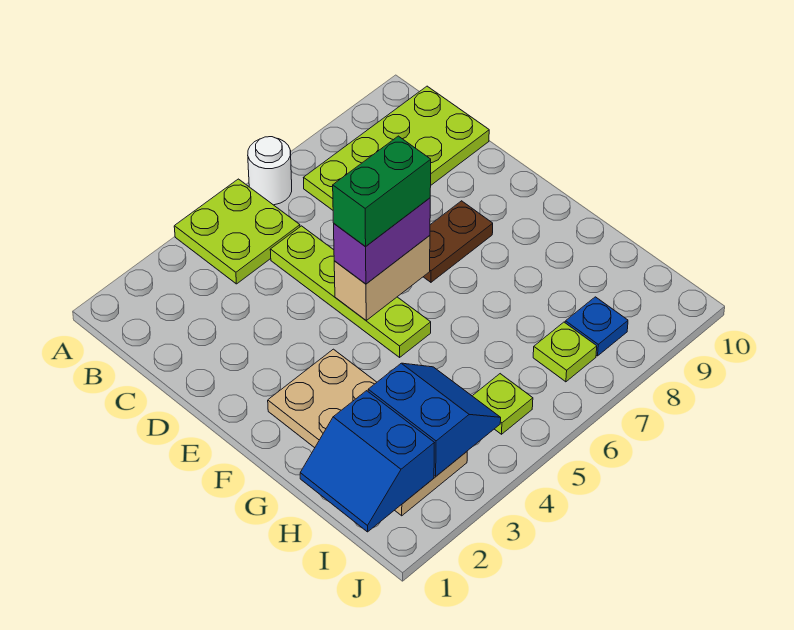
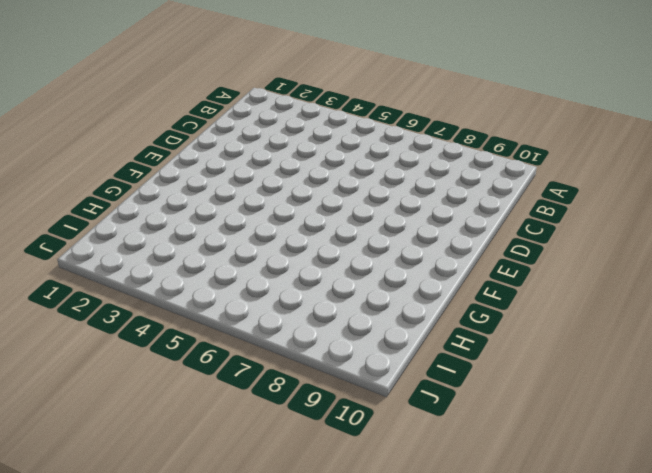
none -> lime 2x2 plate [174,179,300,284]
none -> white 1x1 round brick [248,137,292,205]
none -> lime 2x4 plate [304,86,489,210]

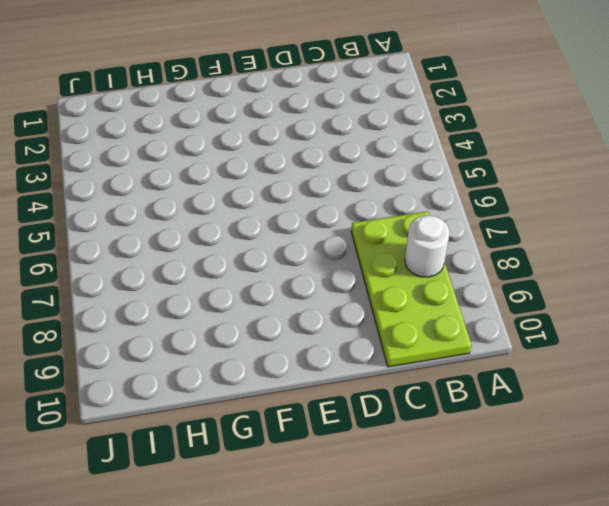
white 1x1 round brick [405,215,450,277] -> white 1x1 round brick moved to [248,137,292,205]
none -> lime 2x2 plate [174,179,300,284]
none -> lime 1x4 plate [270,226,431,357]
none -> brown 1x2 plate [424,201,493,282]

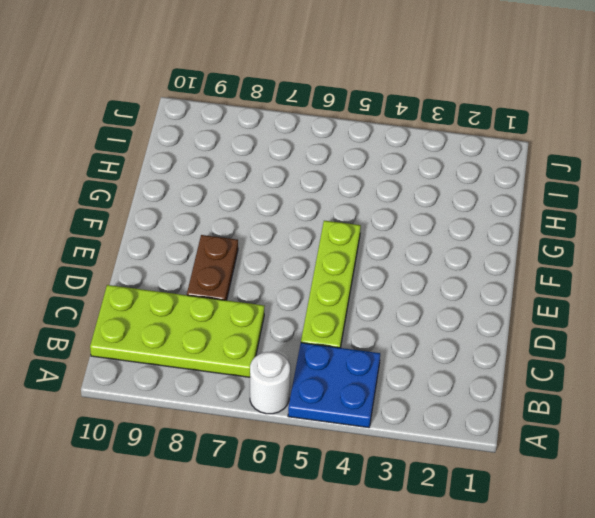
blue 2x2 plate [288,343,380,428] -> lime 2x2 plate [174,179,300,284]
brown 1x2 plate [187,235,238,300] -> brown 1x2 plate turned to [424,201,493,282]
none -> tan 2x4 plate [268,349,467,516]
none -> lime 1x1 plate [473,374,533,434]
none -> lime 1x1 plate [533,322,597,382]

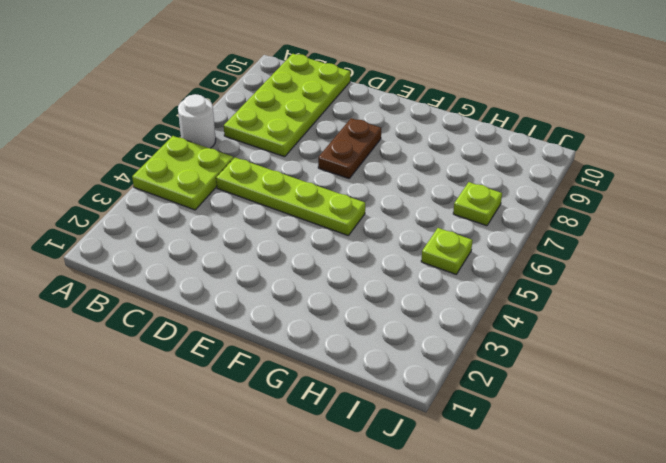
none -> tan 2x4 plate [268,349,467,516]
none -> blue 1x1 plate [565,297,628,356]
none -> tan 1x2 brick [334,236,430,320]

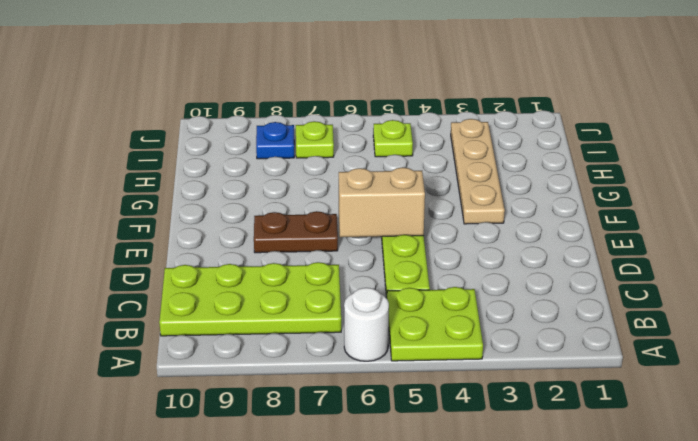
tan 1x4 plate [451,119,505,224] -> tan 2x4 plate [268,349,467,516]
none -> blue 2x2 slope [300,391,434,532]
none -> blue 2x2 slope [368,363,501,476]
none -> purple 1x2 brick [334,198,430,284]

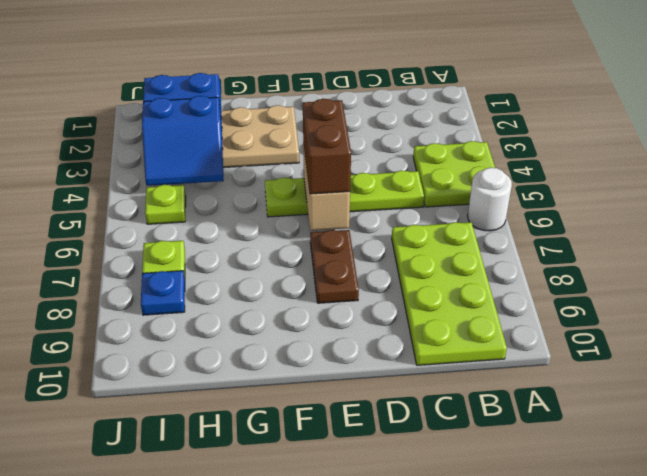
brown 1x2 brick [303,99,351,194] -> purple 1x2 brick [334,198,430,284]
none -> green 1x2 brick [333,136,431,246]

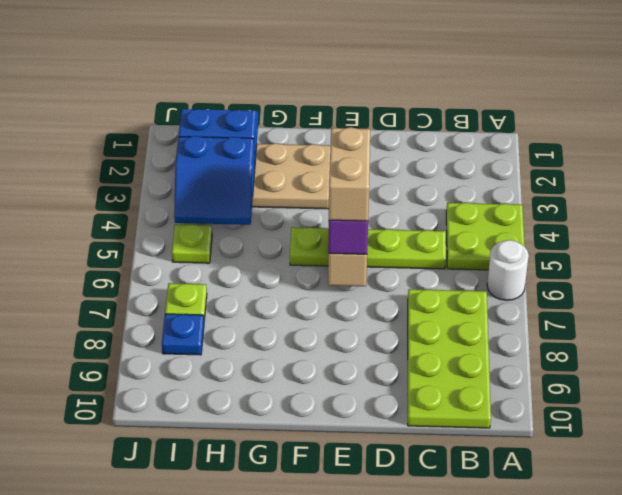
tan 1x2 brick [329,127,370,221] -> green 1x2 brick [333,136,431,246]
none -> brown 1x2 plate [424,201,493,282]

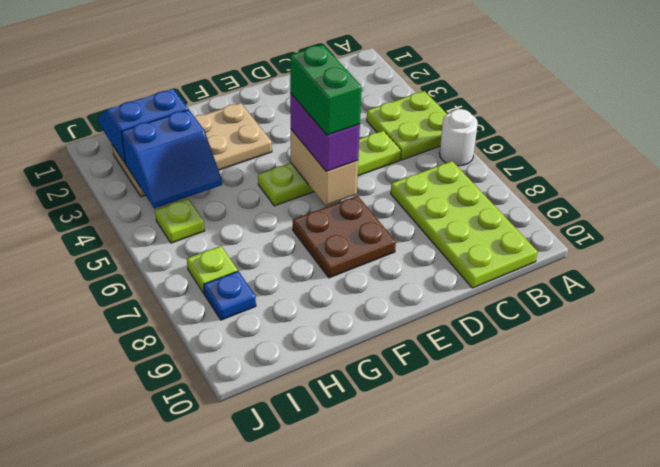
brown 2x2 plate [293,196,396,278] -> brown 1x2 plate [424,201,493,282]

